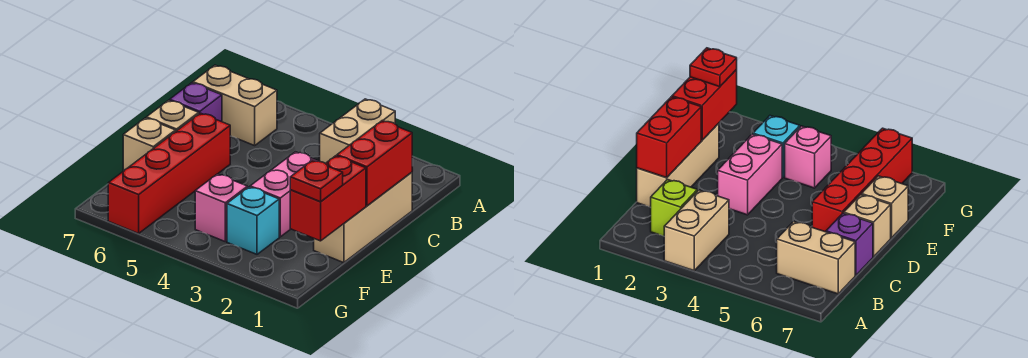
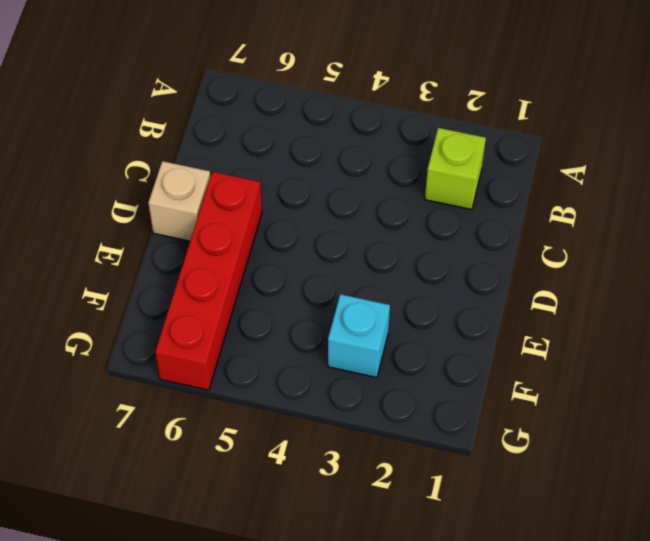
none -> tan 1x2 brick [320,99,395,163]
none -> tan 1x2 brick [193,65,277,146]
none -> tan 1x3 brick [314,172,412,263]

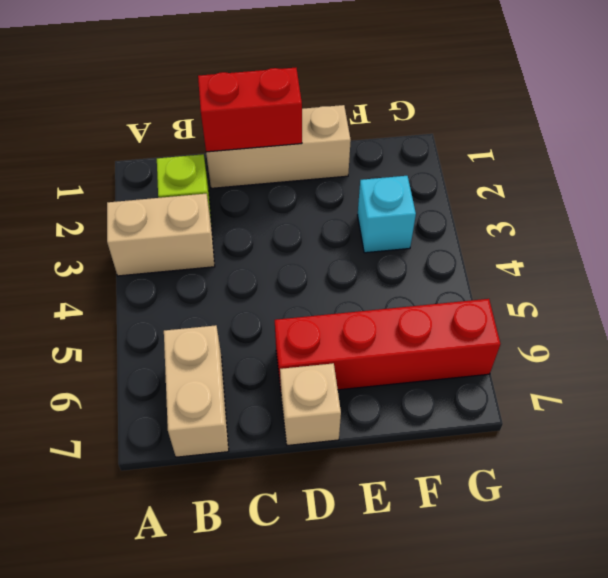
none -> purple 1x1 brick [170,83,222,122]
none -> pink 1x2 brick [250,152,317,237]
none -> tan 1x1 brick [123,118,175,171]

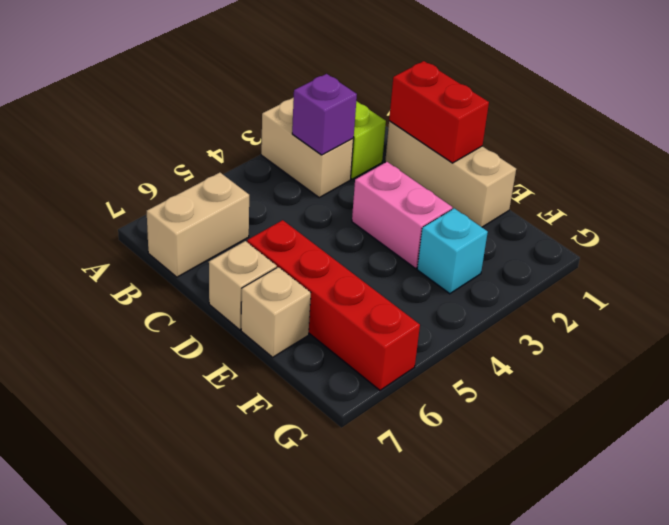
purple 1x1 brick [292,74,357,155] -> purple 1x1 brick moved to [170,83,222,122]
none -> pink 1x1 brick [195,174,248,242]
none -> red 1x2 brick [290,156,366,241]
none -> red 1x1 plate [290,160,343,202]

